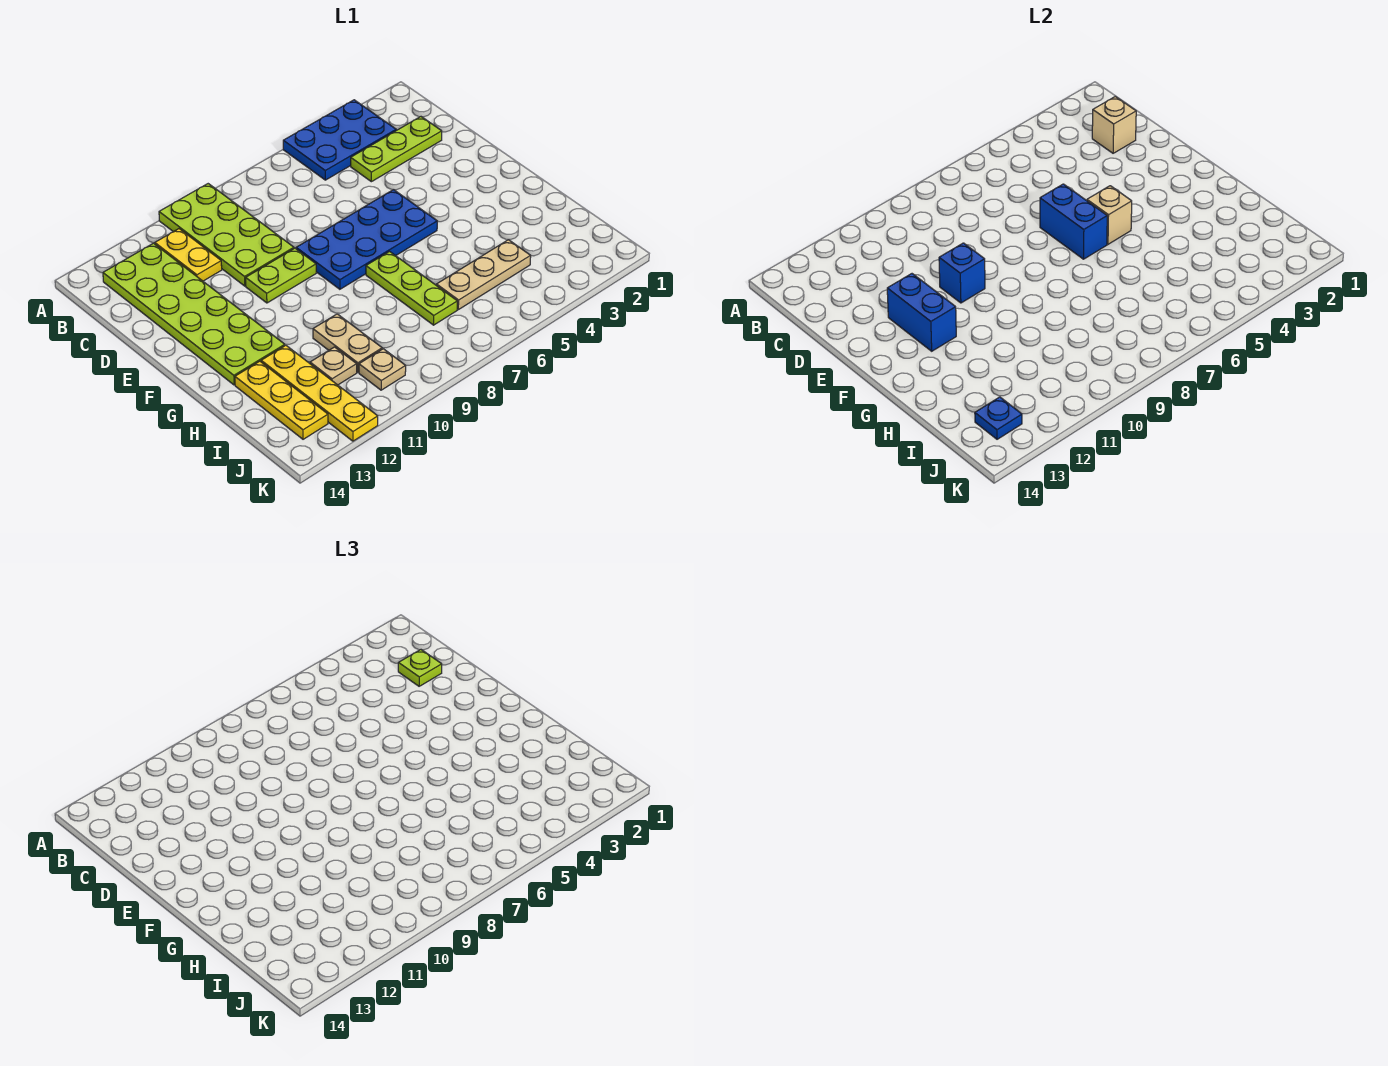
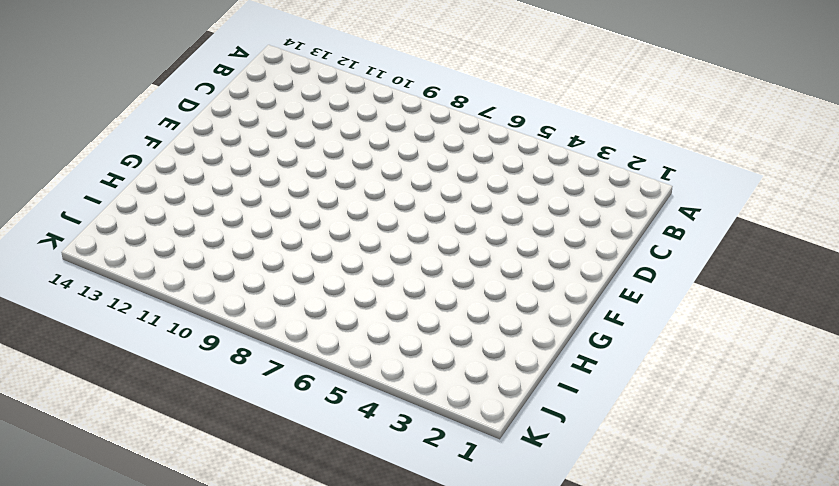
none -> blue 2x3 plate [283,100,396,180]
none -> lime 2x4 plate [159,184,294,286]
none -> yellow 1x2 plate [155,229,222,281]

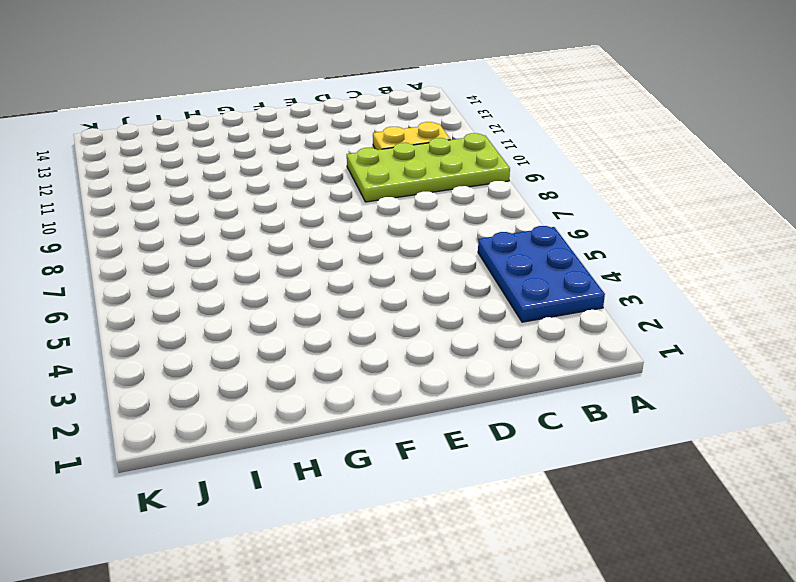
none -> lime 2x6 plate [103,243,285,385]
none -> lime 1x3 plate [351,117,442,182]
none -> blue 2x4 plate [296,190,437,289]

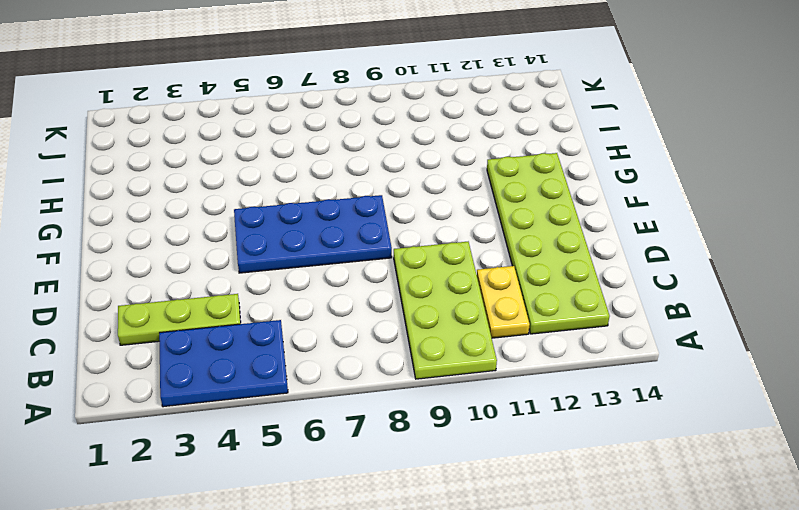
none -> lime 1x2 plate [246,248,316,303]
none -> lime 1x3 plate [366,252,457,325]
none -> tan 1x2 plate [313,314,382,372]

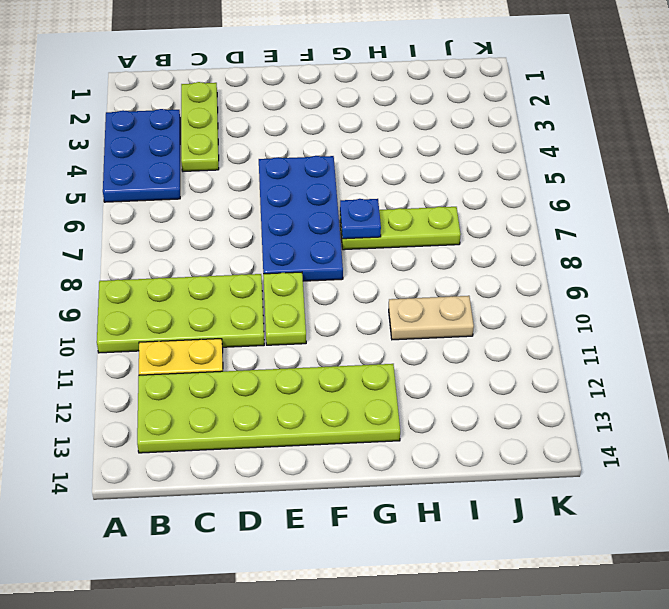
blue 1x1 plate [340,199,381,239] -> blue 1x1 plate moved to [975,397,1022,439]
none -> yellow 1x4 plate [261,345,378,441]
none -> yellow 1x3 plate [235,361,328,439]
none -> tan 1x3 plate [436,240,531,310]

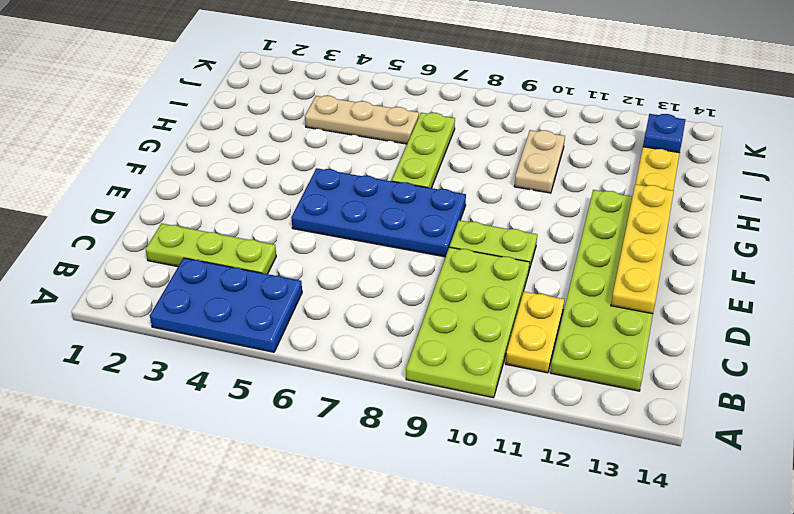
yellow 1x4 plate [611,184,674,314] -> yellow 1x4 plate moved to [261,345,378,441]
none -> tan 1x1 plate [310,347,357,385]
none -> tan 1x1 plate [359,349,406,390]
none -> tan 1x1 brick [1092,97,1136,153]

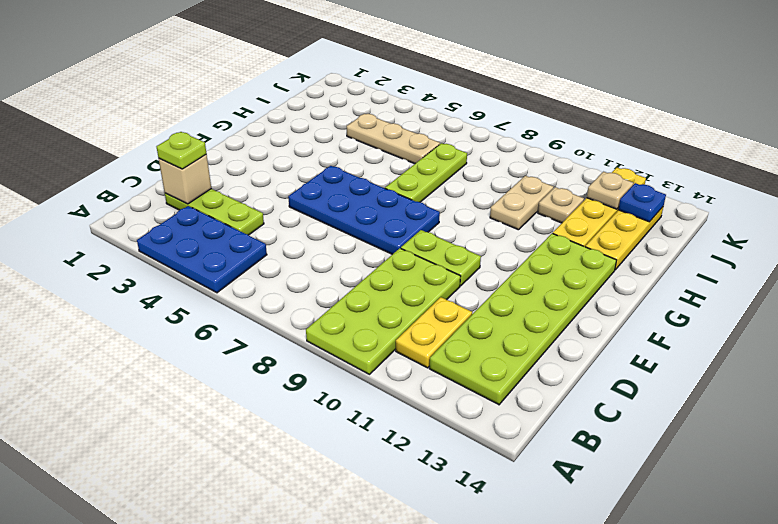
tan 1x1 plate [587,172,633,209] -> tan 1x1 plate moved to [359,349,406,390]
none -> blue 1x2 brick [1040,184,1107,259]
none -> blue 1x1 brick [939,243,985,303]
none -> blue 1x2 brick [887,274,956,351]

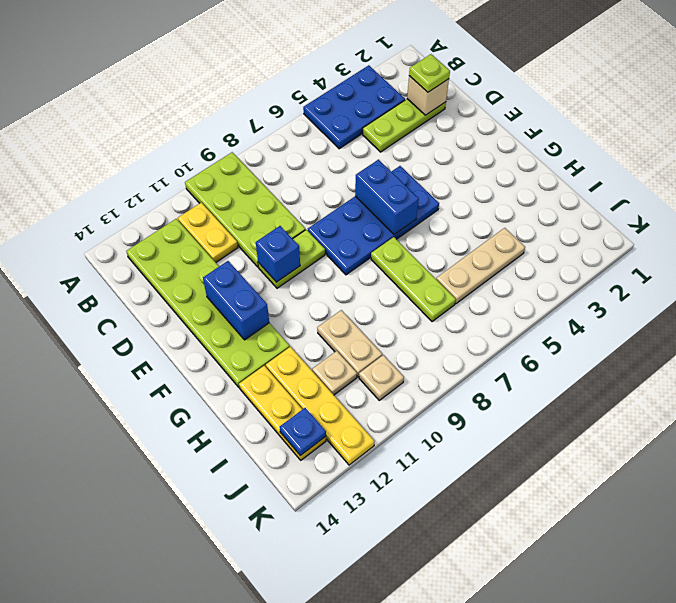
none -> tan 1x1 brick [1087,186,1132,244]

